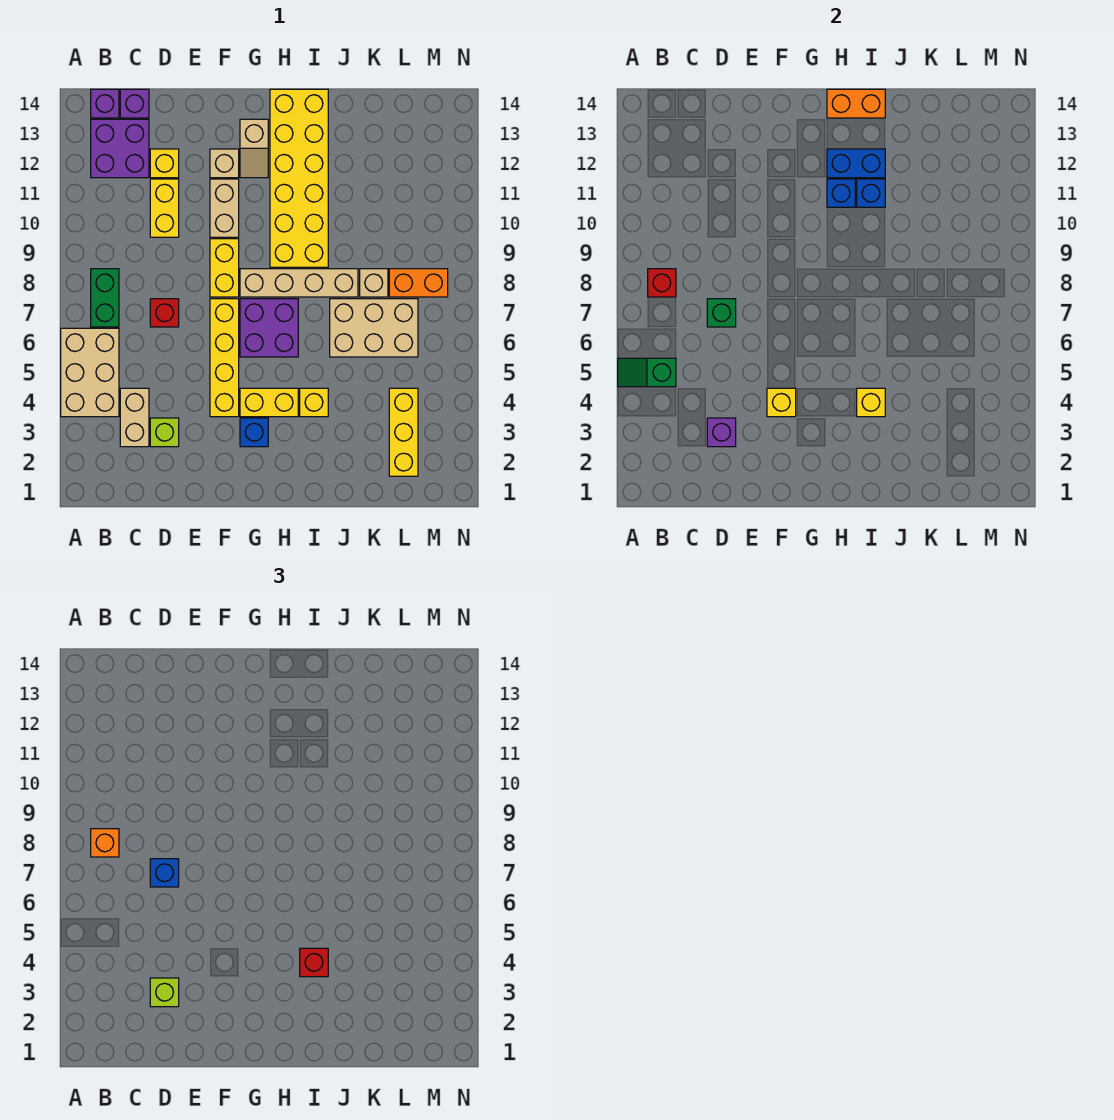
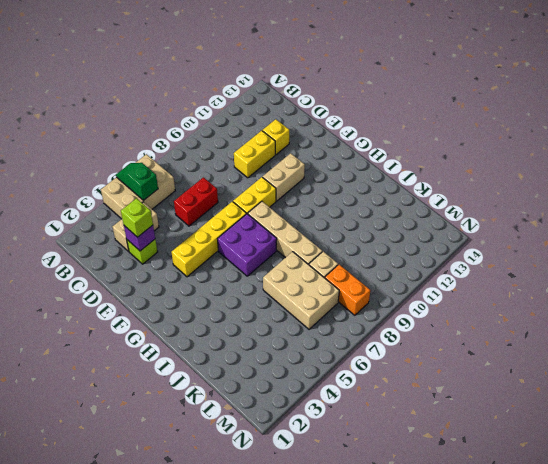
red 1x2 brick [174,177,218,226] -> red 1x1 brick [150,299,179,327]
none -> green 1x2 brick [91,269,119,327]
none -> purple 2x2 brick [91,119,149,178]
none -> purple 1x1 brick [91,89,119,118]
none -> purple 1x1 brick [120,89,149,118]

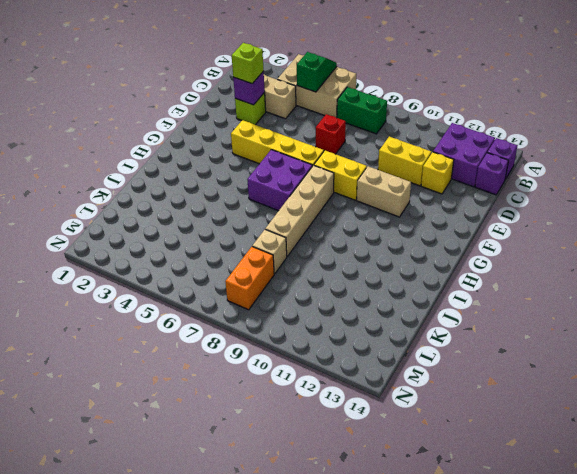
none -> tan 1x1 brick [210,149,239,178]
none -> blue 1x1 brick [240,418,268,447]
none -> yellow 1x2 brick [240,388,298,417]
none -> tan 1x2 slope [240,119,268,178]

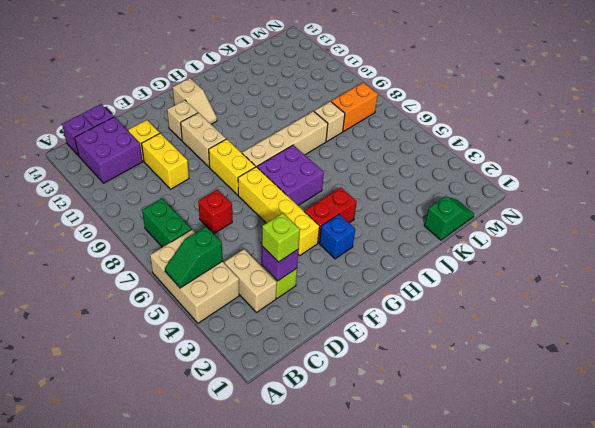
red 1x2 brick [304,187,357,243] -> yellow 1x2 brick [240,388,298,417]
green 1x2 slope [424,196,474,240] -> none
none -> yellow 2x6 brick [270,89,328,267]
none -> yellow 1x1 brick [300,388,328,417]
none -> tan 2x3 brick [330,299,418,357]
none -> yellow 1x3 brick [389,388,418,476]

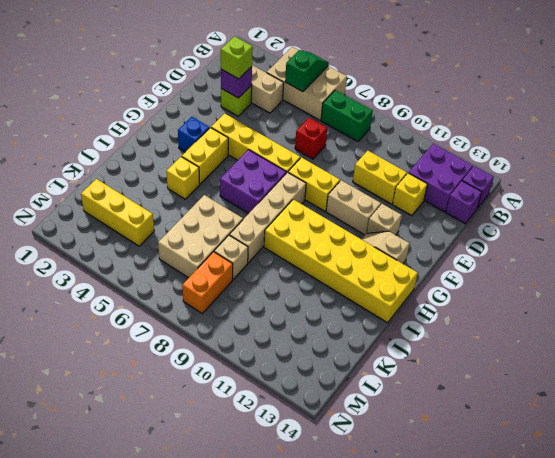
none -> red 1x1 brick [648,269,676,297]
none -> green 1x1 brick [707,299,736,327]
none -> yellow 1x1 brick [767,388,796,417]
none -> blue 1x1 brick [827,179,855,207]

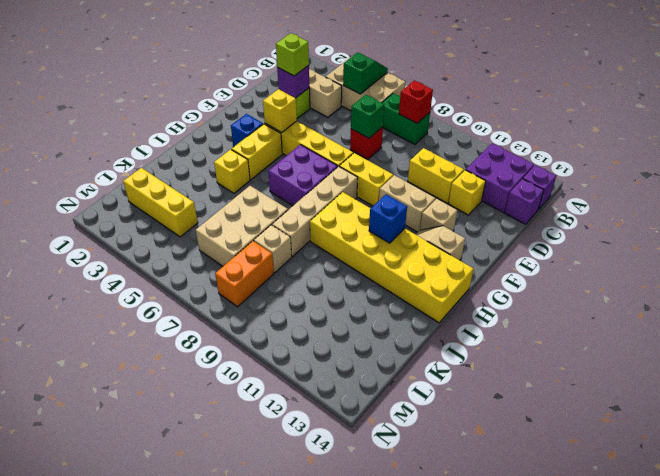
none -> blue 1x2 brick [827,149,885,178]
none -> orange 1x2 brick [827,89,885,118]
none -> yellow 1x1 brick [857,388,885,417]
none -> blue 1x1 brick [857,179,885,207]

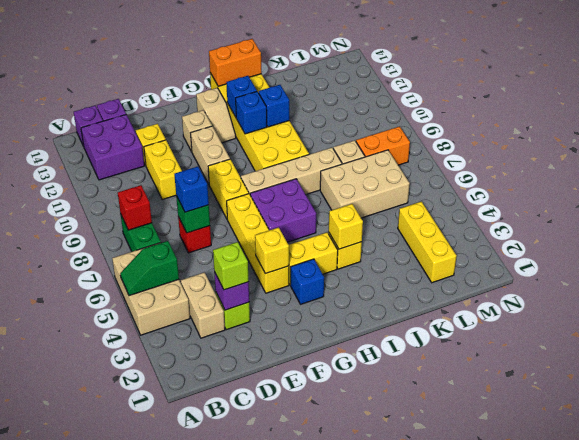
blue 1x1 brick [226,76,257,117] -> blue 1x2 brick [827,149,885,178]
none -> orange 1x1 brick [91,829,119,857]
none -> red 1x1 brick [300,948,328,977]

